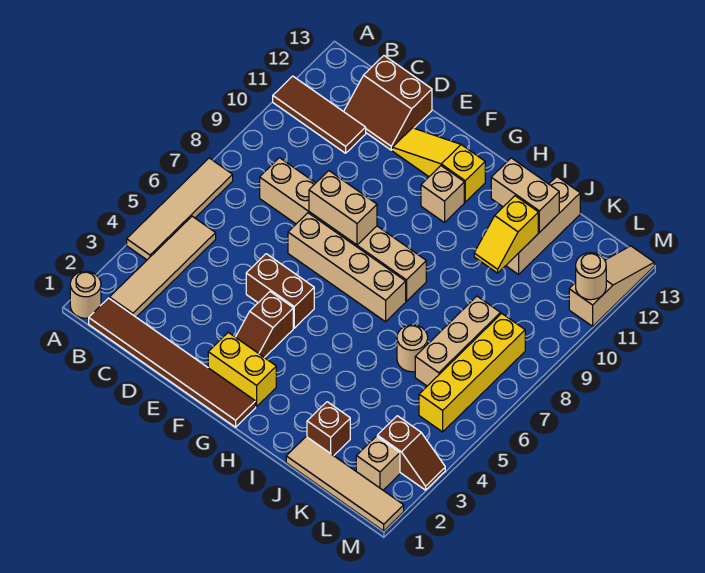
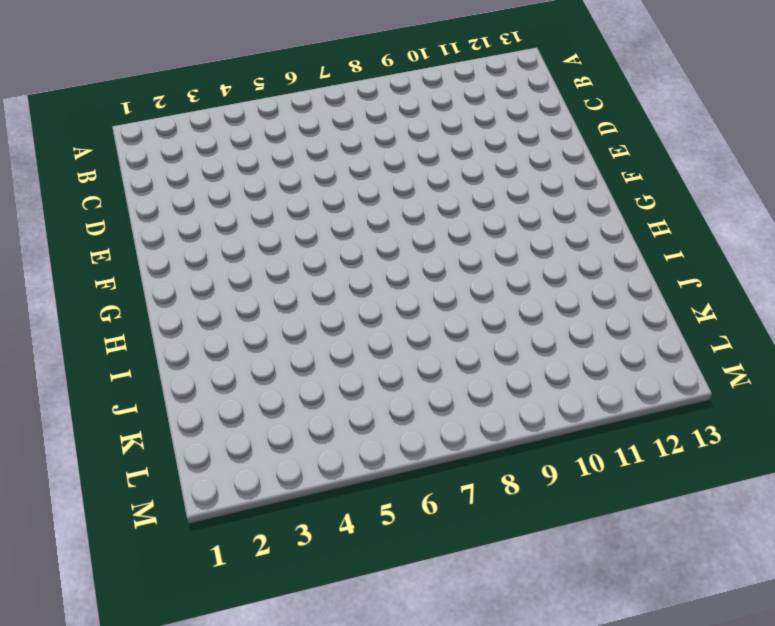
none -> tan 1x1 round brick [70,271,101,318]
none -> tan 1x4 tile [127,158,233,260]
none -> brown 1x3 tile [273,76,366,153]

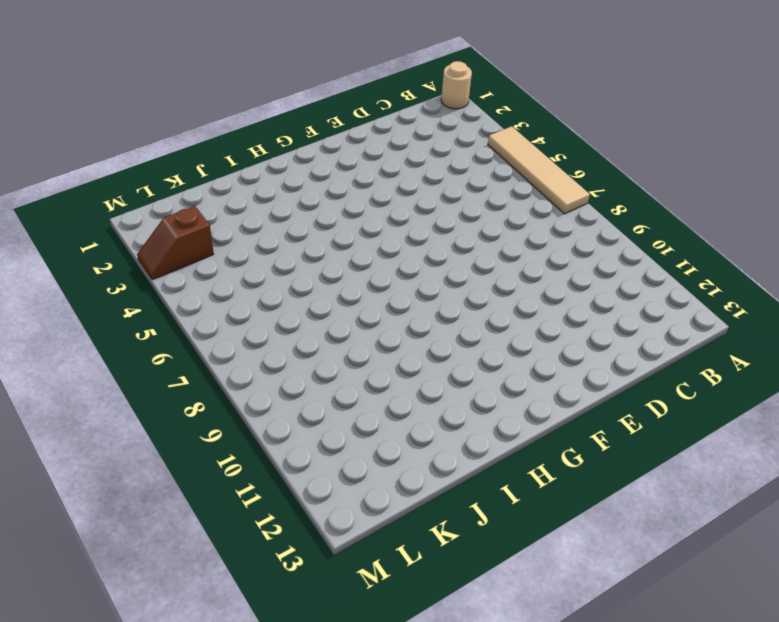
none -> brown 1x3 tile [273,76,366,153]
none -> brown 1x6 tile [89,298,256,427]
none -> tan 1x4 tile [110,216,216,317]

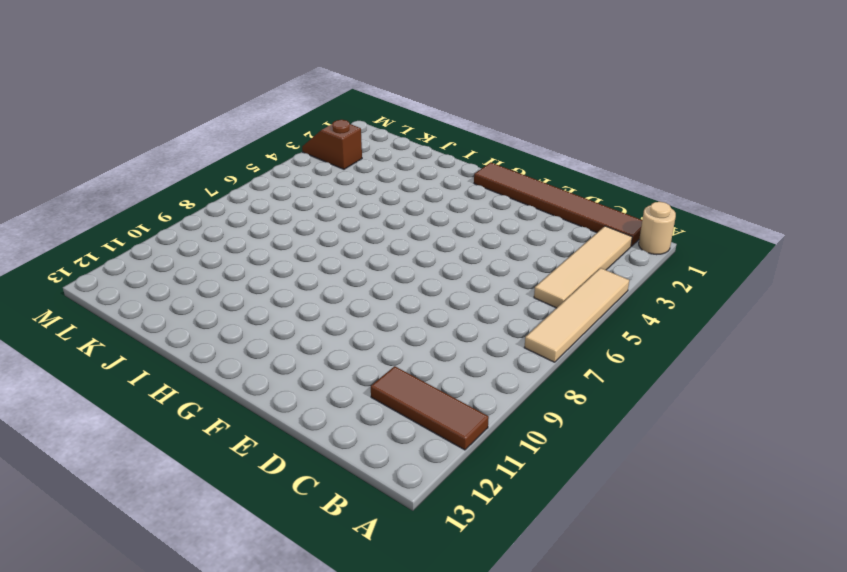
none -> tan 1x6 brick [260,158,426,301]
none -> brown 2x2 slope [344,56,432,150]
none -> brown 1x2 brick [246,254,314,328]

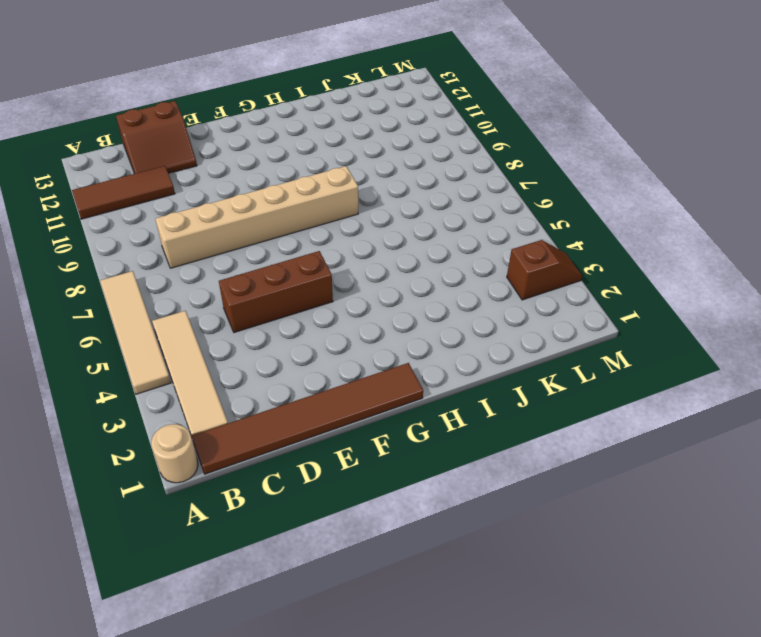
brown 1x3 brick [219,251,333,333] -> brown 1x2 brick [246,254,314,328]
none -> tan 1x4 brick [288,213,406,322]
none -> yellow 1x3 slope [392,128,485,202]
none -> yellow 1x2 brick [208,332,276,407]

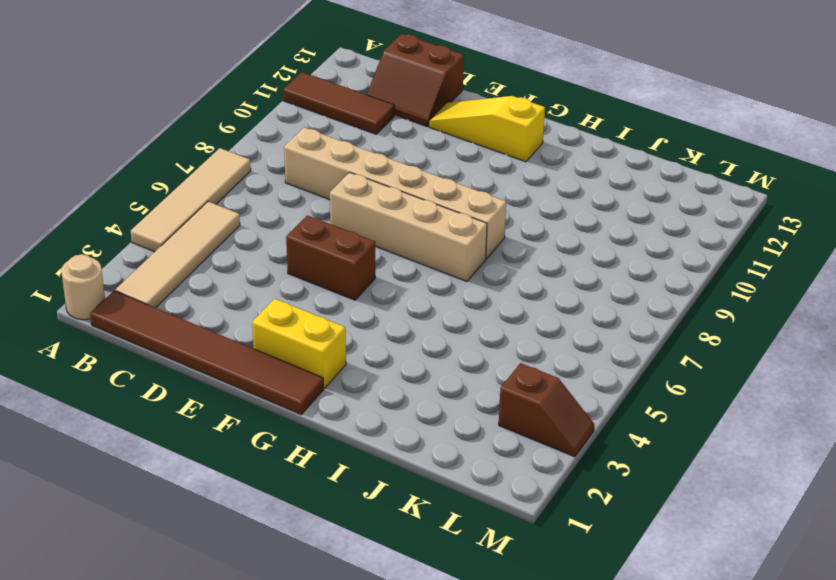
none -> brown 1x2 slope [236,292,293,358]
none -> tan 1x1 brick [421,166,464,223]
none -> tan 1x4 tile [286,437,404,531]

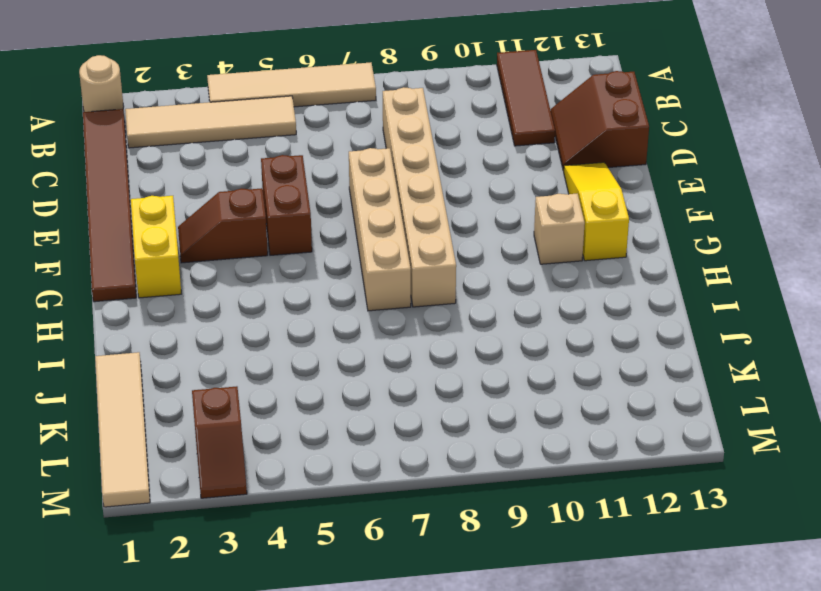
none -> brown 1x1 brick [307,402,350,456]
none -> tan 1x1 round brick [397,325,428,372]
none -> tan 1x3 brick [506,177,580,274]

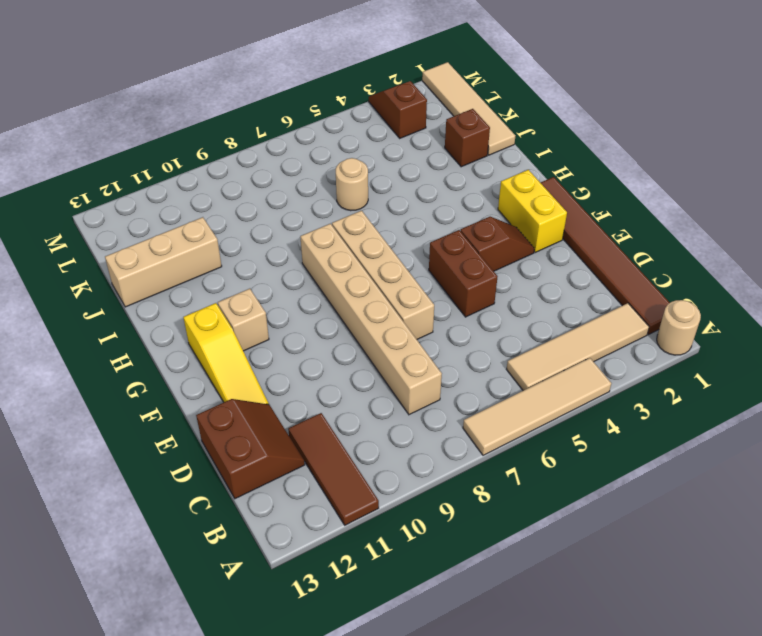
none -> tan 1x3 brick [415,296,501,386]
none -> tan 1x1 brick [356,436,400,490]
none -> yellow 1x4 brick [419,313,525,432]

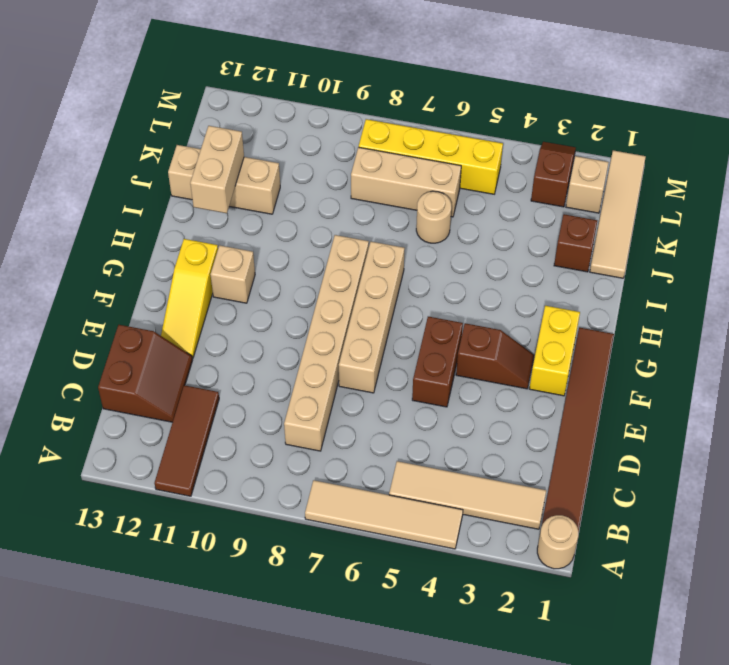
none -> tan 1x3 slope [569,246,654,326]
none -> tan 1x2 brick [309,171,377,245]
none -> yellow 1x2 slope [474,196,538,273]

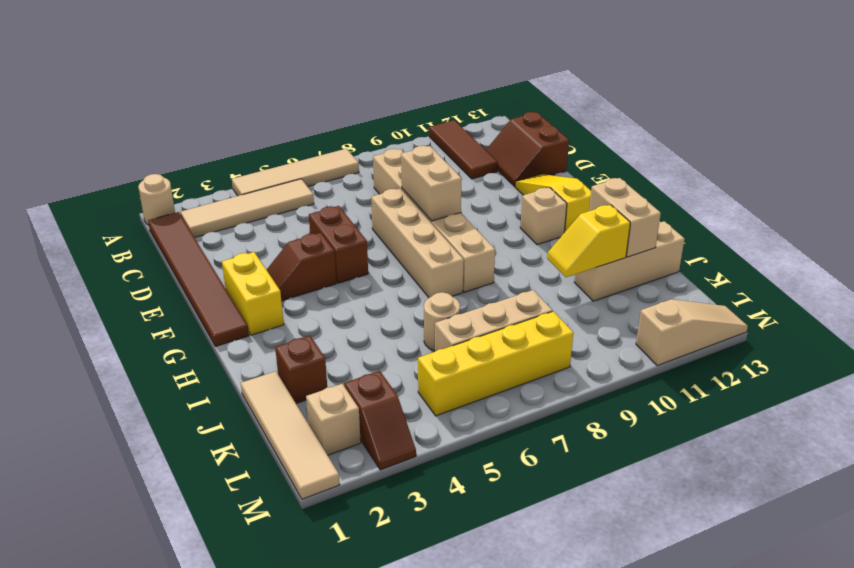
none -> tan 1x1 round brick [576,253,606,300]

